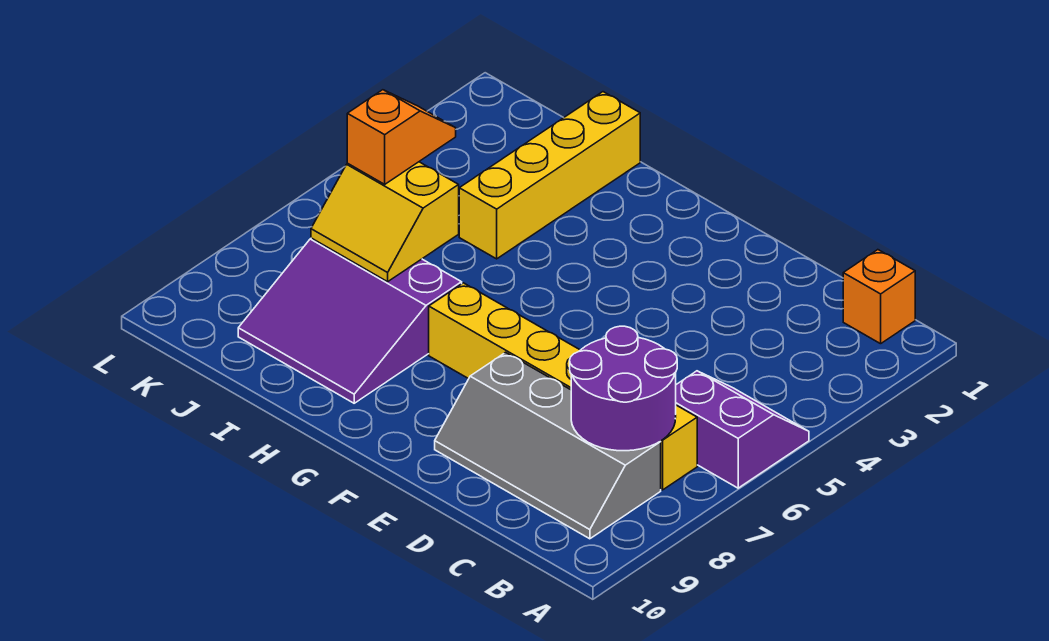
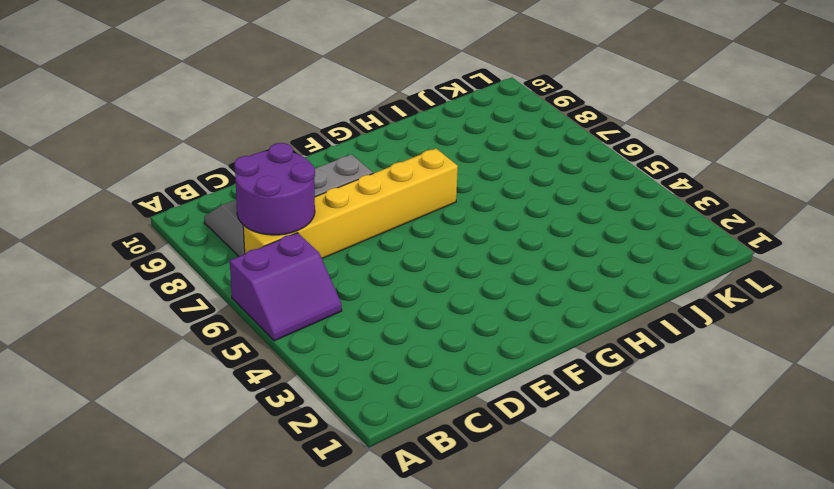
none -> orange 1x1 brick [843,250,915,344]
none -> purple 3x3 slope [238,238,462,403]

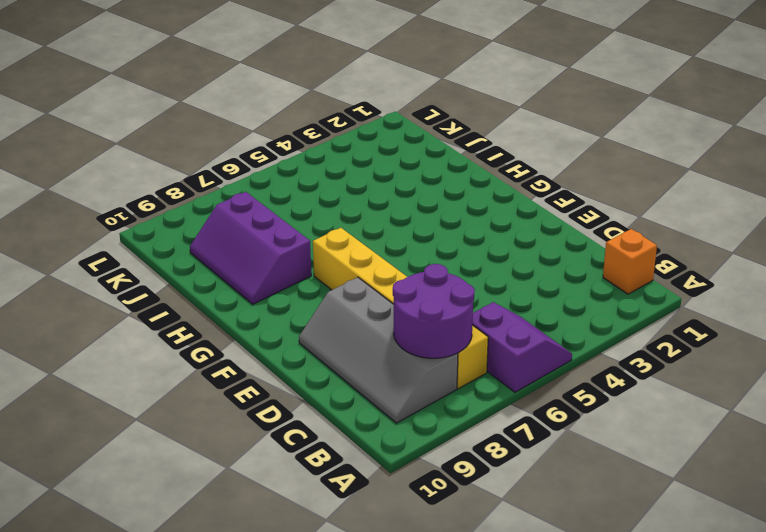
purple 2x3 slope [190,192,311,304] -> purple 3x3 slope [238,238,462,403]
none -> yellow 1x4 brick [459,92,640,259]
none -> yellow 2x2 slope [311,162,459,282]

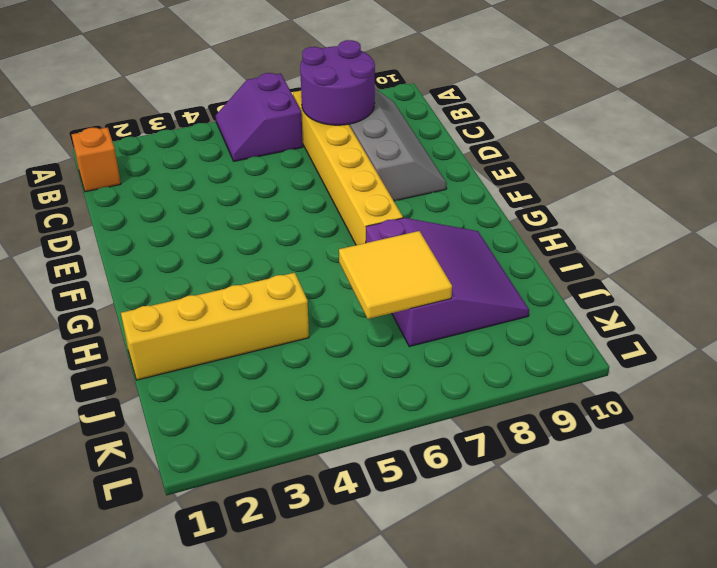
yellow 2x2 tile [339,231,452,319] -> yellow 2x2 slope [311,162,459,282]
none -> orange 1x2 slope [347,90,456,184]

